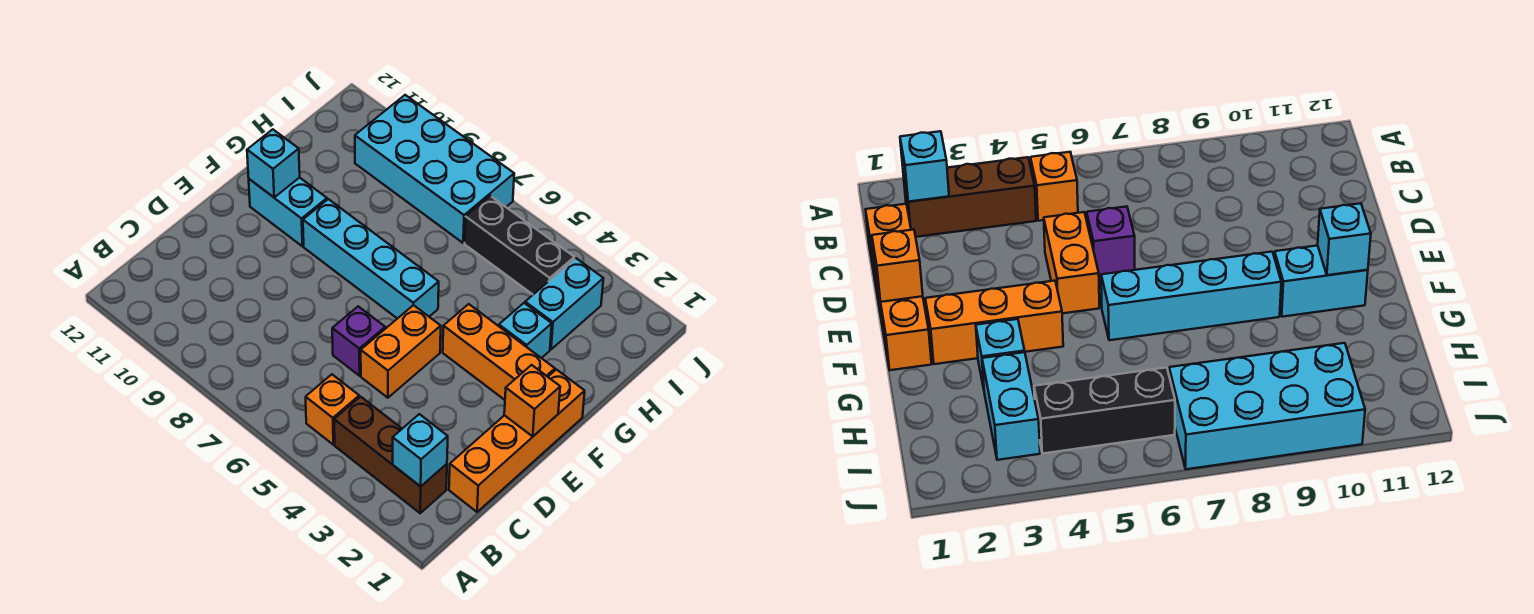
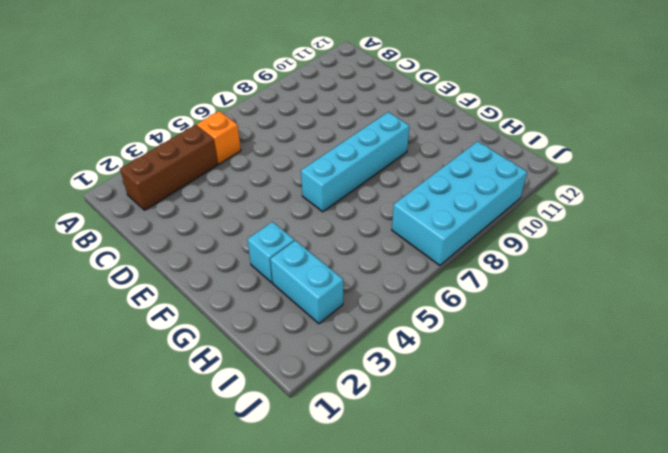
none -> orange 1x4 brick [449,370,585,512]
none -> orange 1x2 brick [361,305,441,398]
none -> purple 1x1 brick [332,306,385,376]

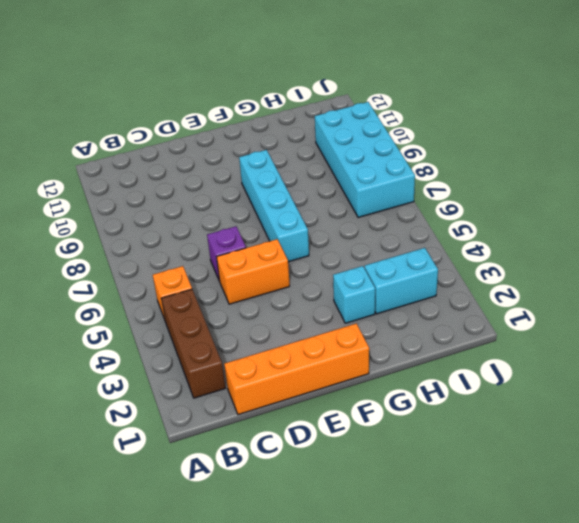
none -> orange 1x3 brick [443,304,555,400]
none -> cyan 1x2 brick [249,177,327,246]
none -> black 1x3 brick [465,196,574,294]

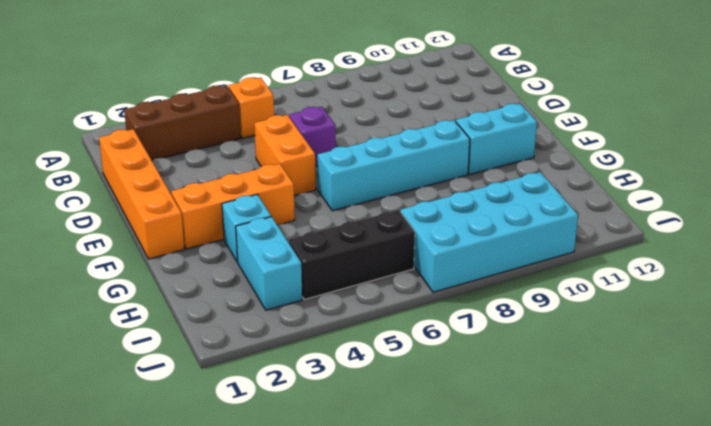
none -> cyan 1x1 brick [393,414,448,487]
none -> orange 1x1 brick [504,365,560,436]
none -> cyan 1x1 brick [247,129,300,197]

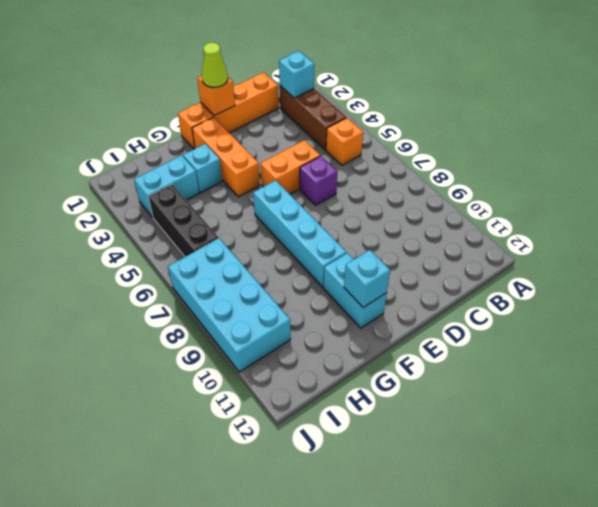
lime 1x1 cone [202,43,228,87] -> none

